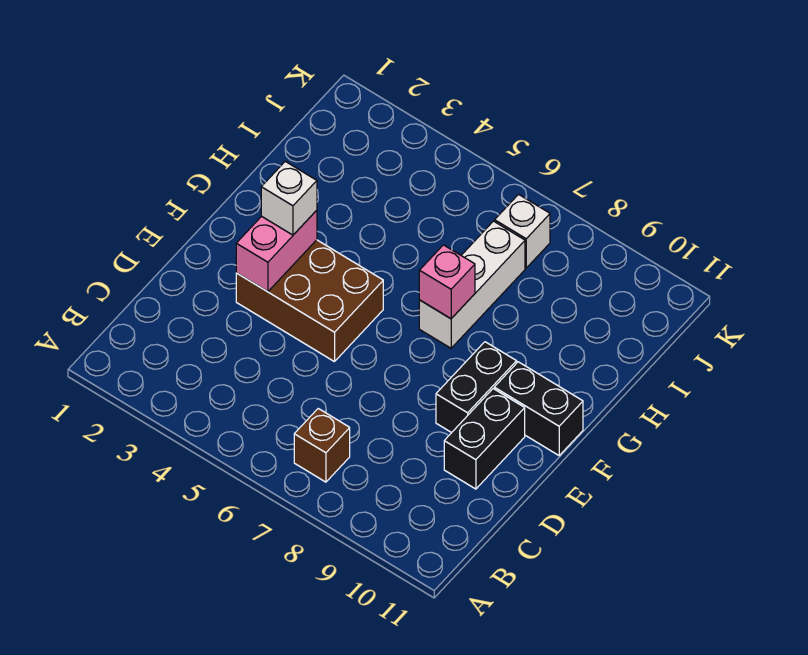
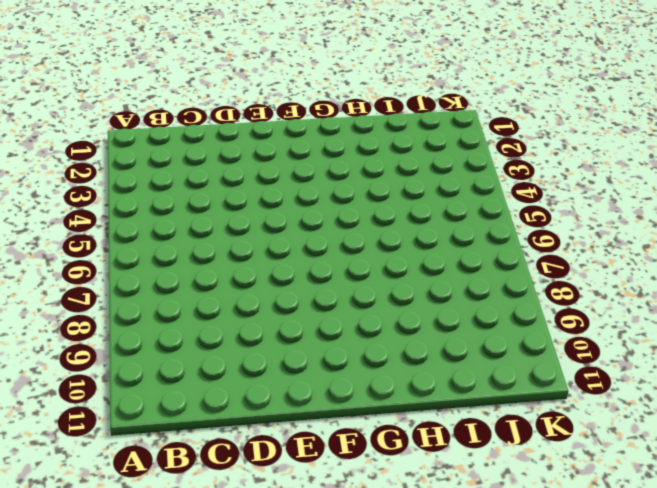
none -> brown 1x1 brick [294,409,350,482]
none -> black 1x2 brick [444,389,525,489]

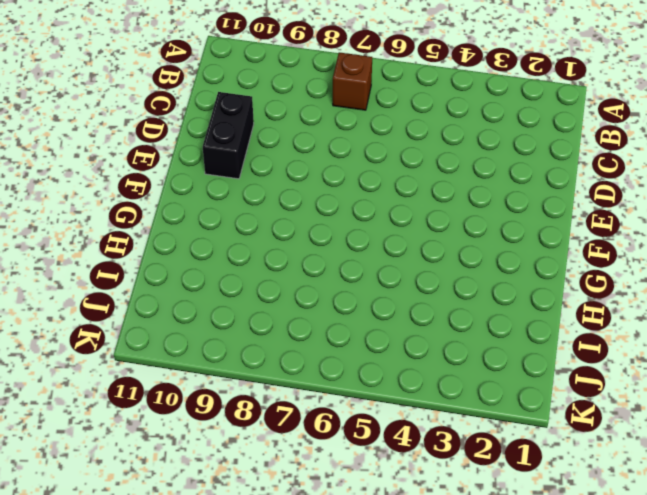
none -> brown 2x3 brick [236,240,383,362]
none -> black 1x2 brick [436,342,517,433]

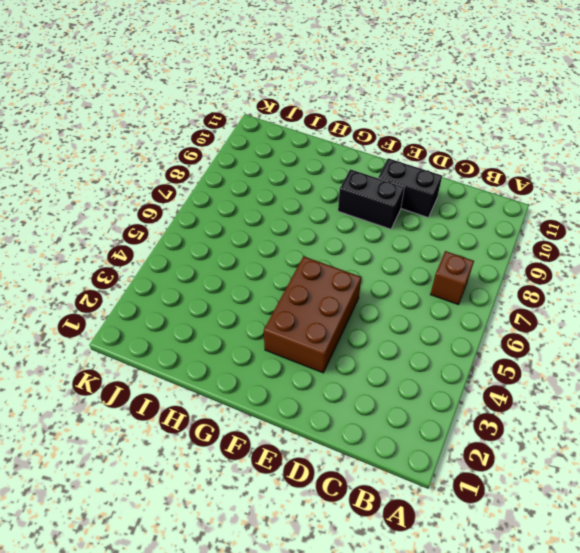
none -> black 1x2 brick [494,362,583,455]
none -> white 1x3 brick [419,221,525,348]

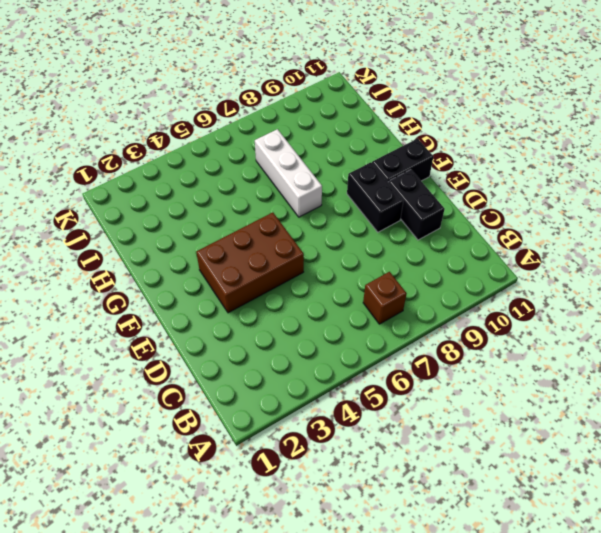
none -> white 1x1 brick [495,194,550,268]
none -> pink 1x2 brick [236,210,317,292]

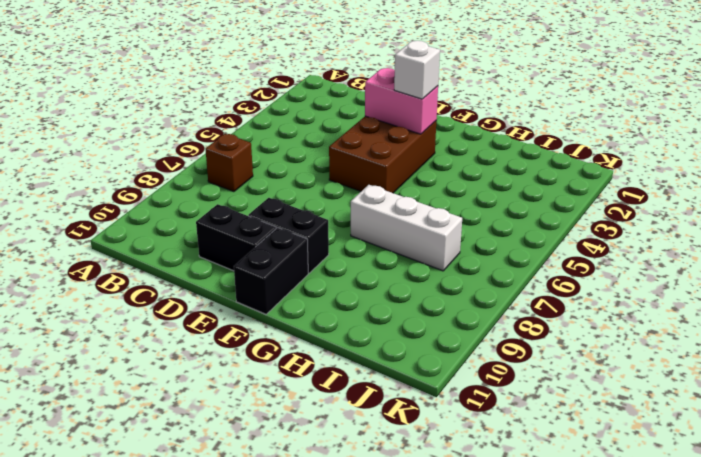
none -> white 1x1 brick [495,194,550,268]
none -> pink 1x1 brick [419,245,475,319]

